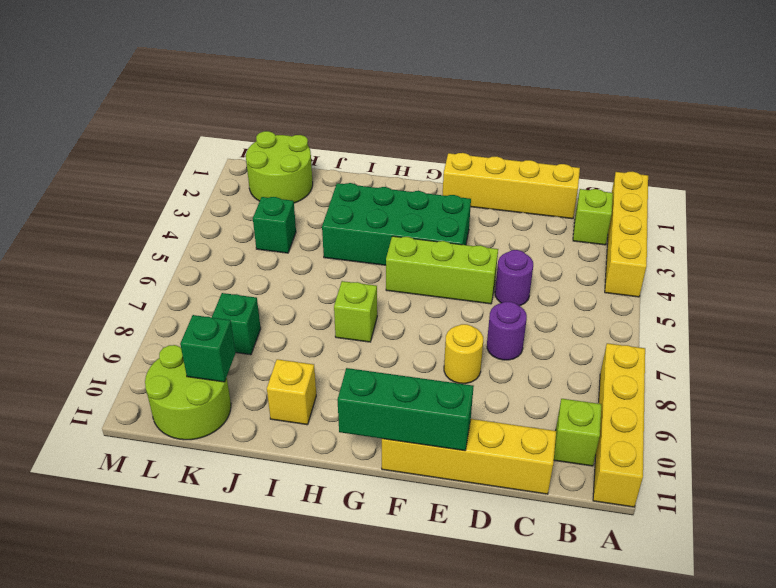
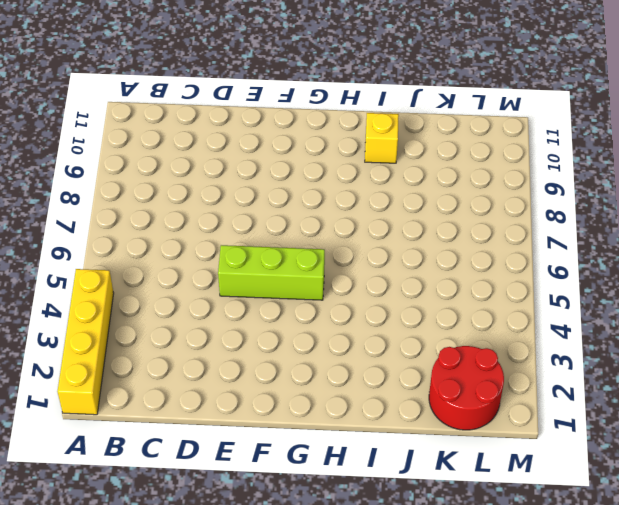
red 2x2 round brick [429,346,504,430] -> lime 2x2 round brick [246,131,313,203]
none -> yellow 1x4 brick [593,343,645,507]
none -> lime 1x1 brick [573,189,613,245]
none -> lime 1x1 brick [554,399,601,466]

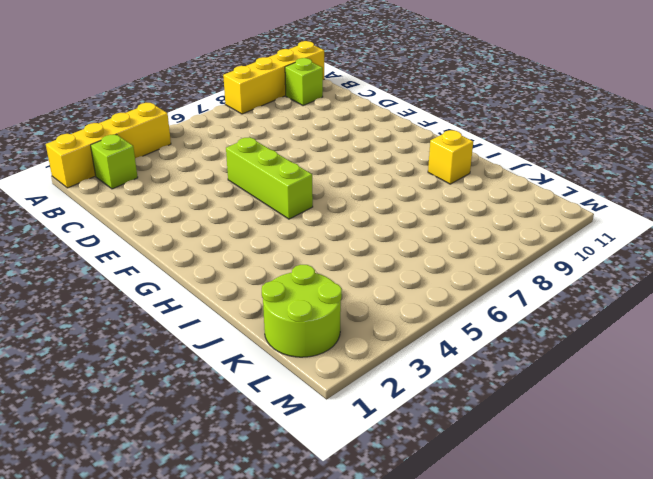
none -> yellow 1x4 brick [443,153,580,219]
none -> yellow 1x4 brick [382,419,556,494]
none -> purple 1x1 round brick [495,250,533,306]

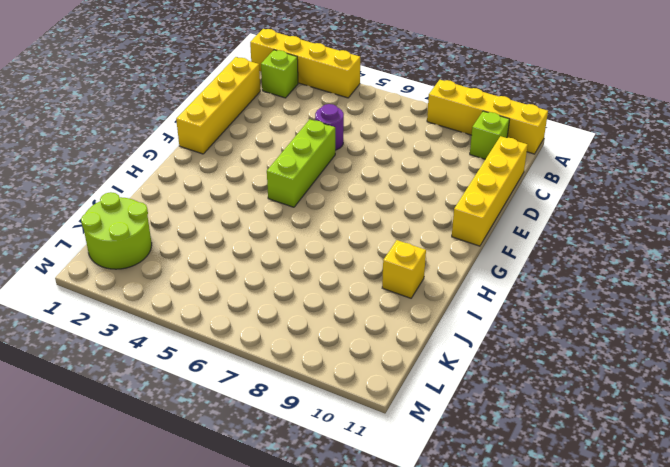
none -> purple 1x1 round brick [487,302,527,360]
none -> yellow 1x1 round brick [444,324,483,384]
none -> green 2x4 brick [322,183,471,265]

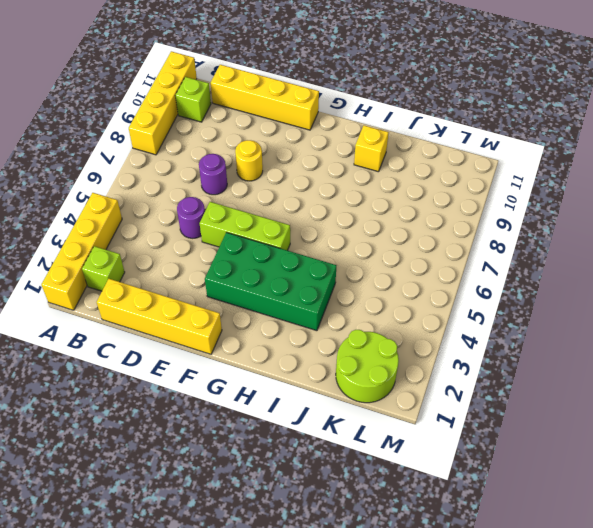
none -> lime 1x1 brick [334,281,377,342]
none -> green 1x1 brick [253,197,296,253]
none -> green 1x1 brick [212,293,261,355]

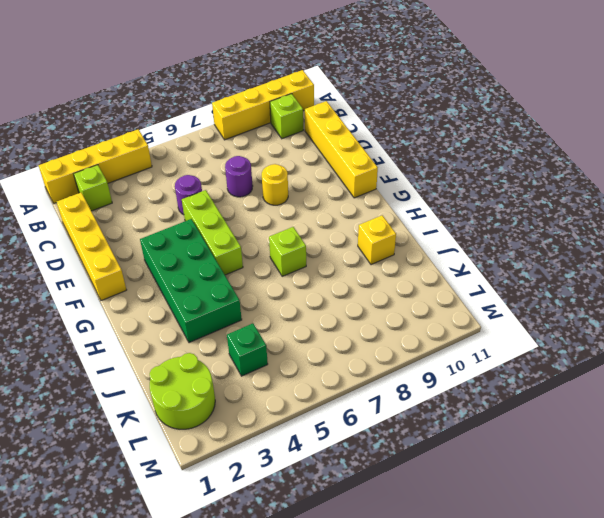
none -> green 1x1 brick [212,293,261,355]
none -> lime 2x2 round brick [145,345,231,440]
none -> green 1x3 brick [337,368,474,451]

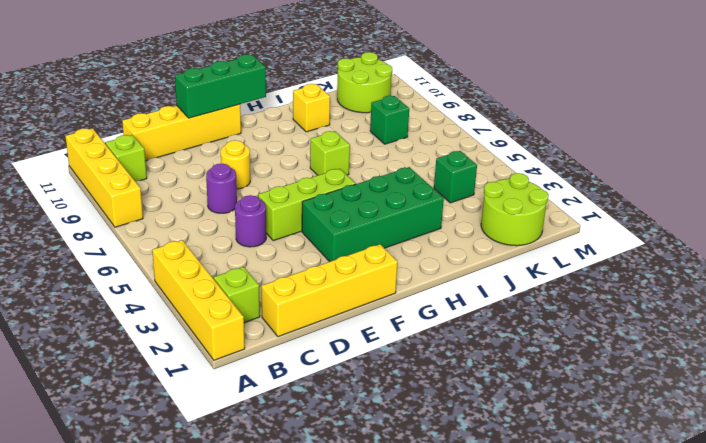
none -> green 1x1 brick [180,315,235,382]

